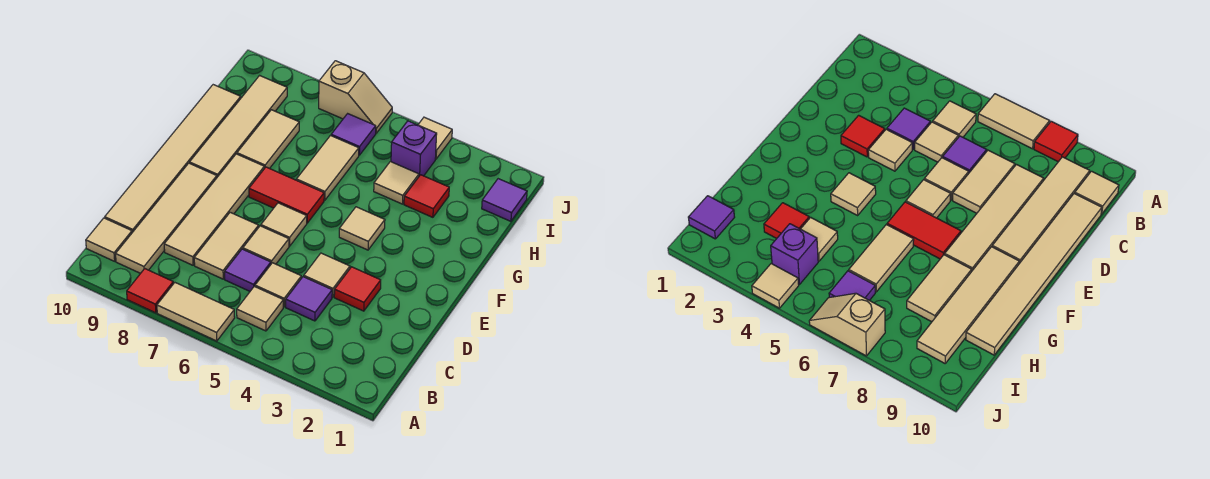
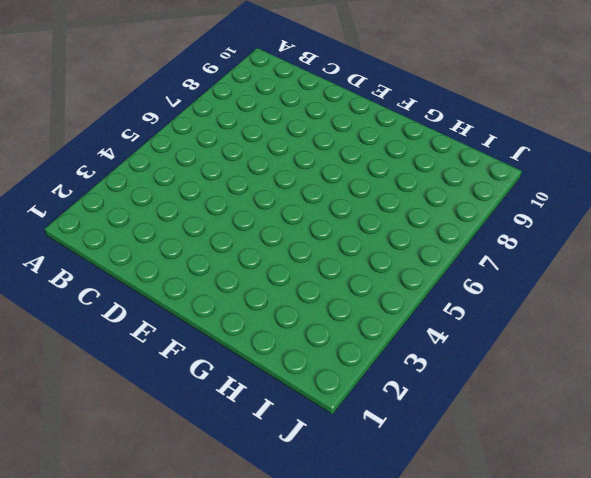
none -> tan 1x2 tile [157,283,235,341]
none -> red 1x1 tile [127,269,173,313]
none -> tan 1x1 tile [237,286,283,331]

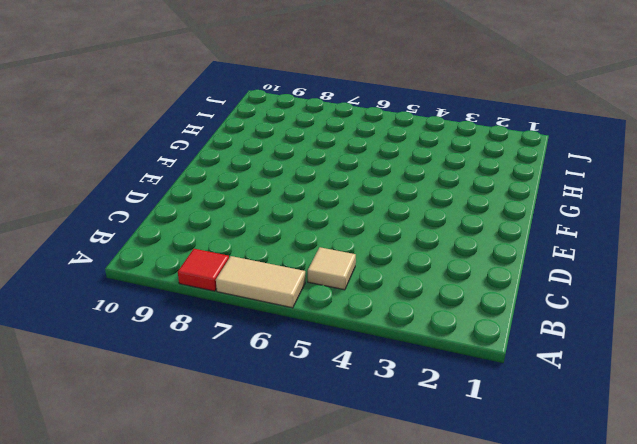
none -> tan 1x4 tile [116,163,217,273]
none -> tan 1x1 tile [86,218,132,261]
none -> purple 1x1 tile [286,277,332,321]

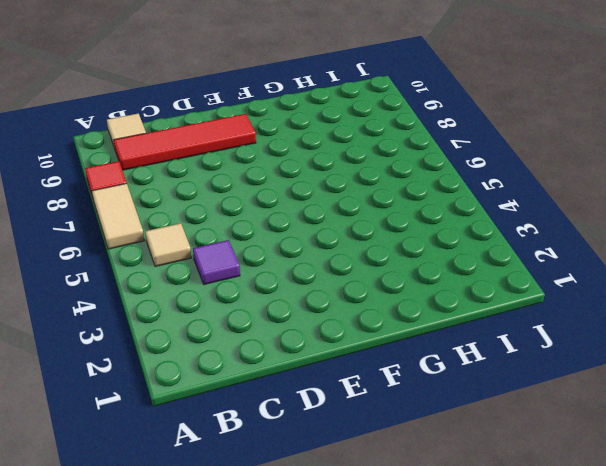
red 1x4 tile [114,114,256,170] -> tan 1x4 tile [116,163,217,273]
none -> tan 1x1 tile [255,263,301,307]
none -> purple 1x1 tile [225,249,271,291]
none -> tan 1x2 tile [194,212,259,279]

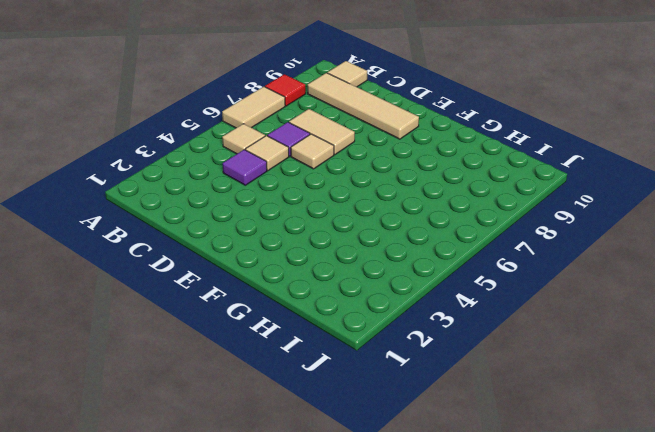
none -> tan 1x4 tile [164,154,264,265]
none -> tan 1x6 tile [105,85,241,233]
none -> red 1x1 tile [334,267,381,311]

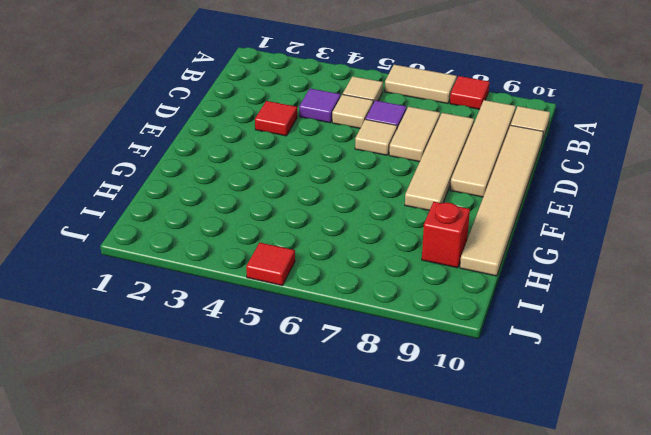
red 1x1 brick [422,202,470,268] -> tan 1x4 tile [190,76,287,177]
red 1x1 tile [246,243,295,286] -> red 1x1 tile moved to [404,175,449,217]
none -> tan 1x1 tile [304,253,350,297]
none -> tan 1x1 tile [261,203,307,246]
none -> tan 1x1 tile [339,207,385,250]

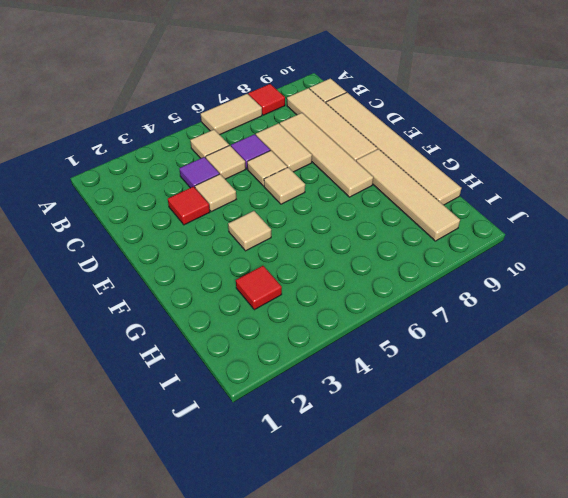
none -> red 1x2 tile [249,167,324,223]
none -> tan 1x2 tile [296,136,359,200]
none -> tan 1x2 tile [237,110,299,169]

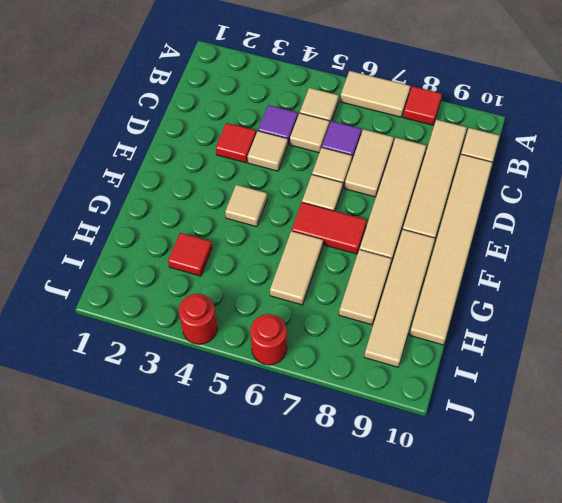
red 1x1 round brick [179,294,217,344] -> tan 1x1 tile [418,117,452,159]
red 1x1 round brick [250,314,287,365] -> tan 1x2 slope [319,61,392,133]
none -> tan 1x1 tile [374,162,419,204]
none -> purple 1x1 tile [482,179,527,221]
none -> purple 1x1 brick [391,121,437,176]

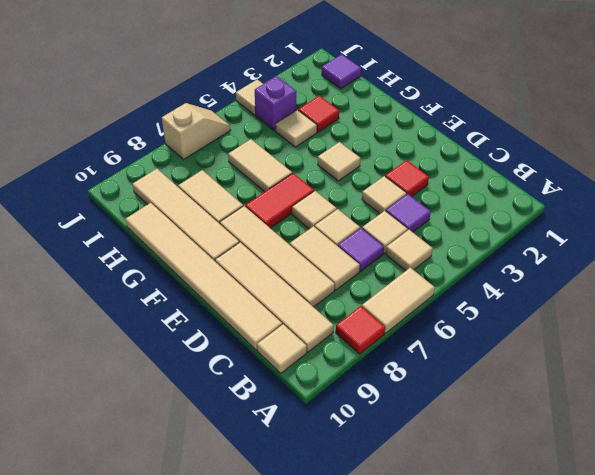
none -> purple 1x1 tile [331,114,376,155]

